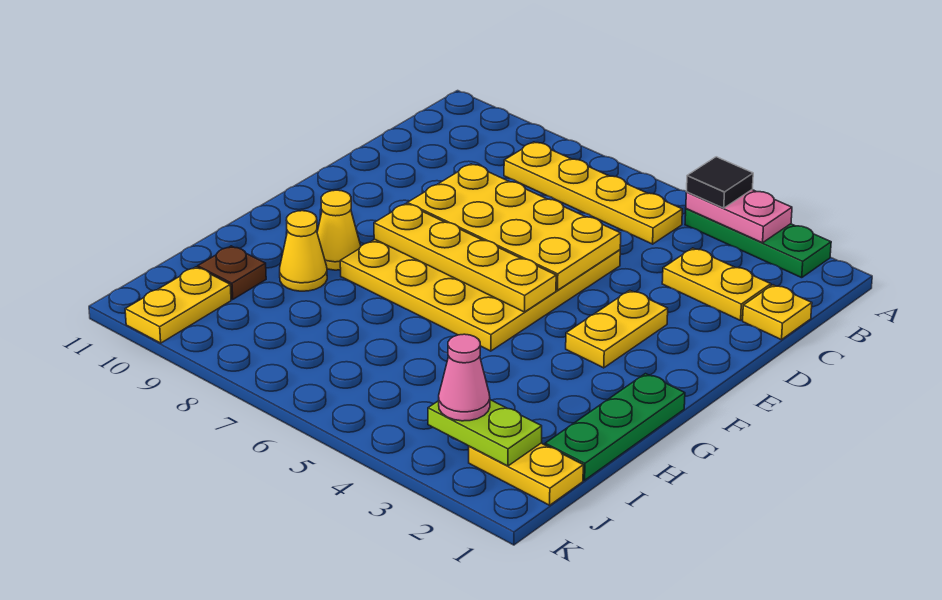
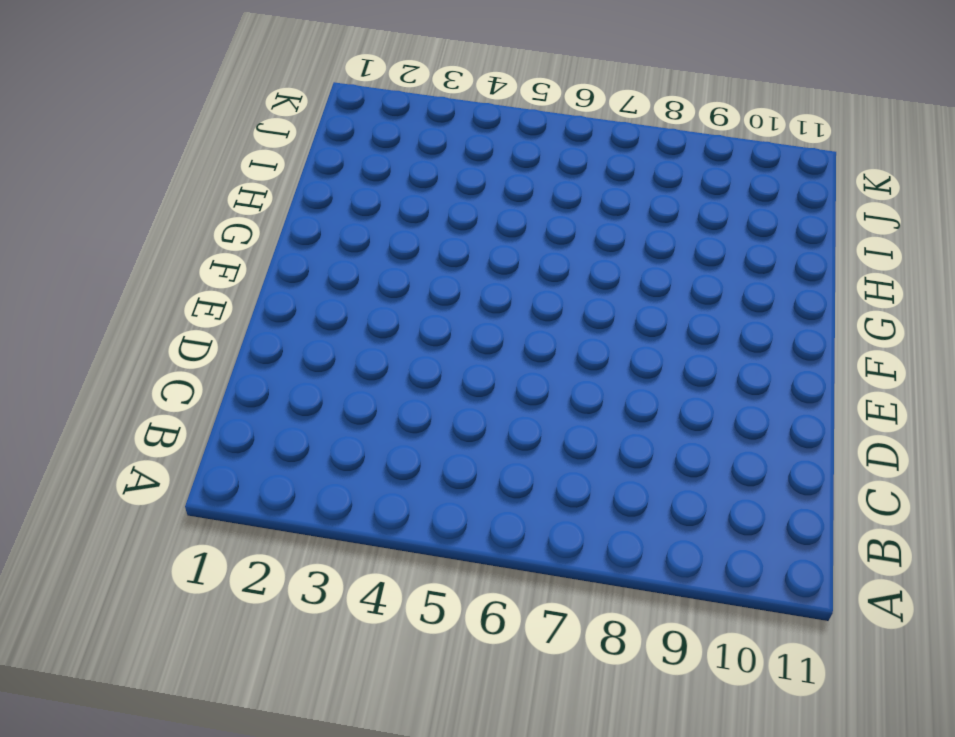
none -> green 1x3 plate [685,209,831,278]
none -> yellow 1x4 plate [504,142,682,244]
none -> yellow 1x1 plate [743,285,812,340]

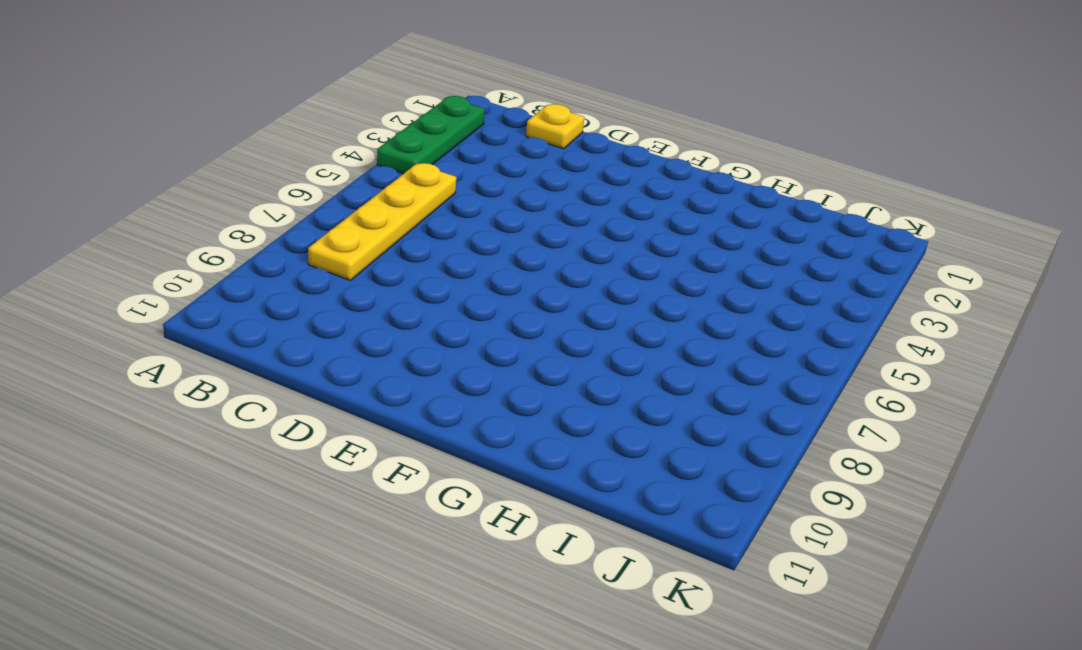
none -> yellow 1x2 plate [662,248,771,320]
none -> yellow 4x4 plate [340,239,620,351]
none -> yellow 1x2 plate [566,290,668,368]

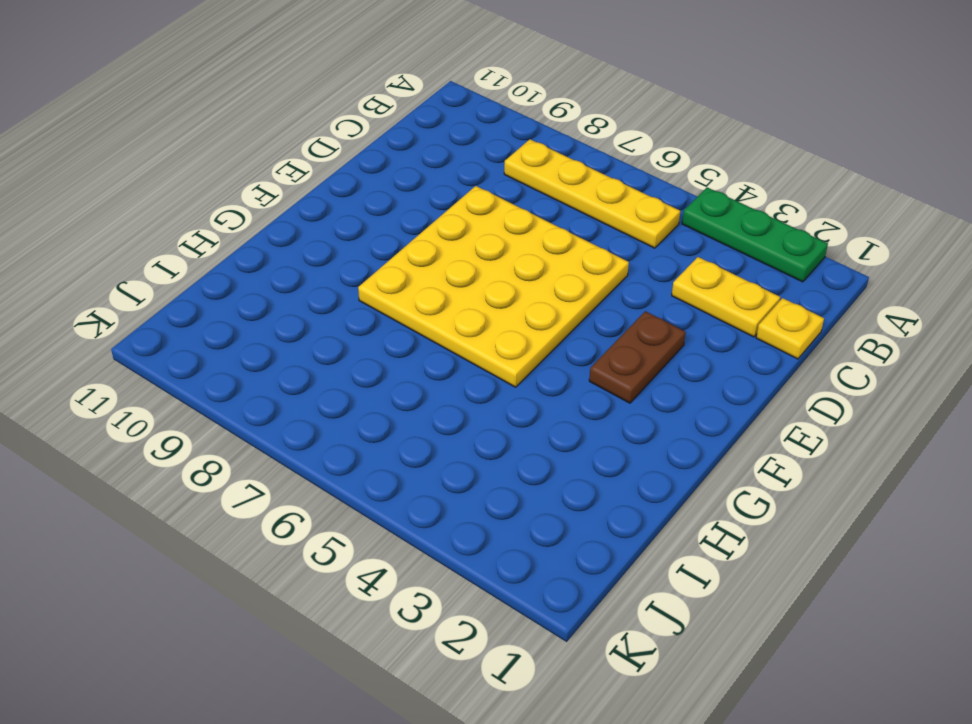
brown 1x2 plate [589,311,686,403] -> yellow 1x2 plate [566,290,668,368]
none -> green 1x3 plate [545,374,685,480]
none -> yellow 1x1 cone [317,190,361,270]
none -> yellow 1x1 cone [280,211,327,291]

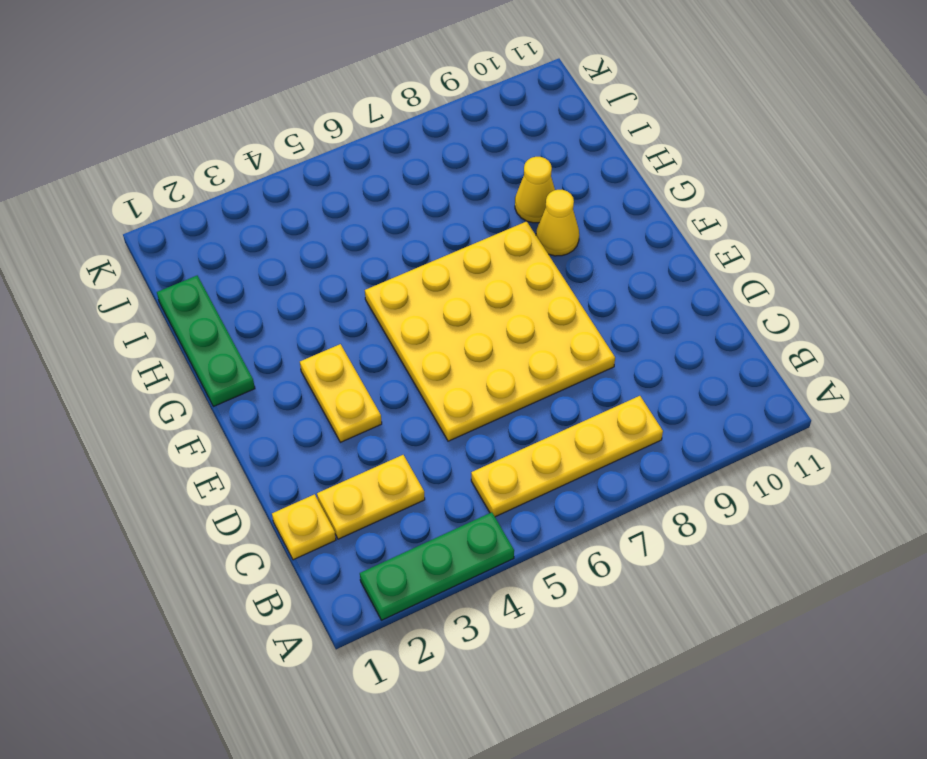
none -> brown 1x1 plate [198,246,266,299]
none -> yellow 1x2 plate [469,443,583,505]
none -> yellow 1x2 plate [125,267,231,343]

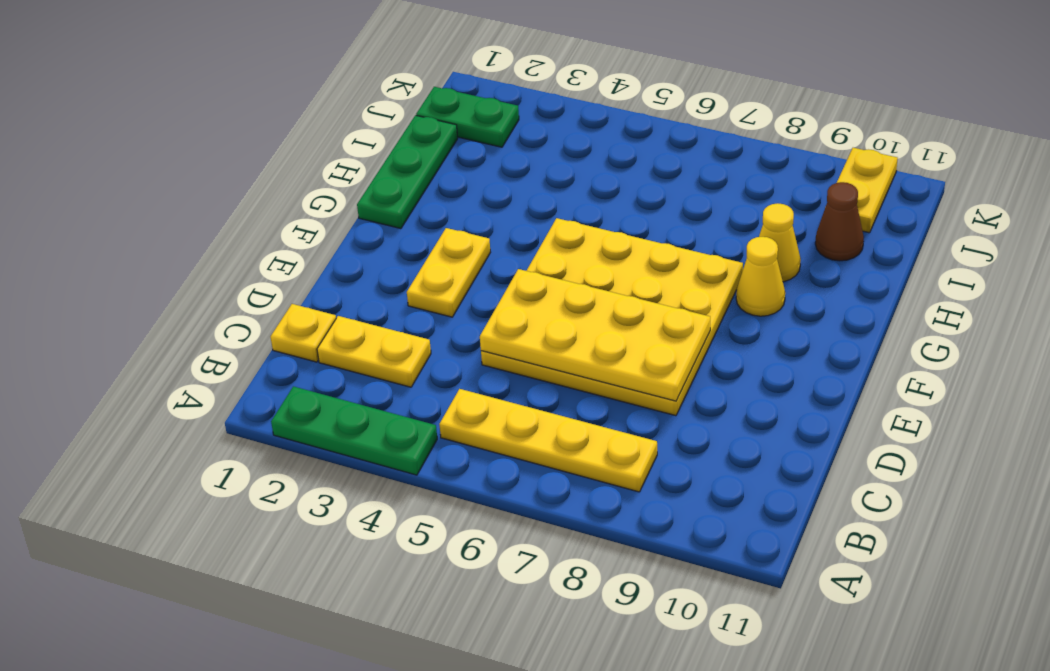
brown 1x1 cone [815,182,864,261] -> brown 1x1 plate [198,246,266,299]
green 1x2 plate [416,87,519,147] -> yellow 1x2 plate [469,443,583,505]
none -> pink 1x2 plate [686,190,792,243]
none -> yellow 1x4 plate [374,204,556,312]
none -> lime 1x2 plate [428,400,542,466]

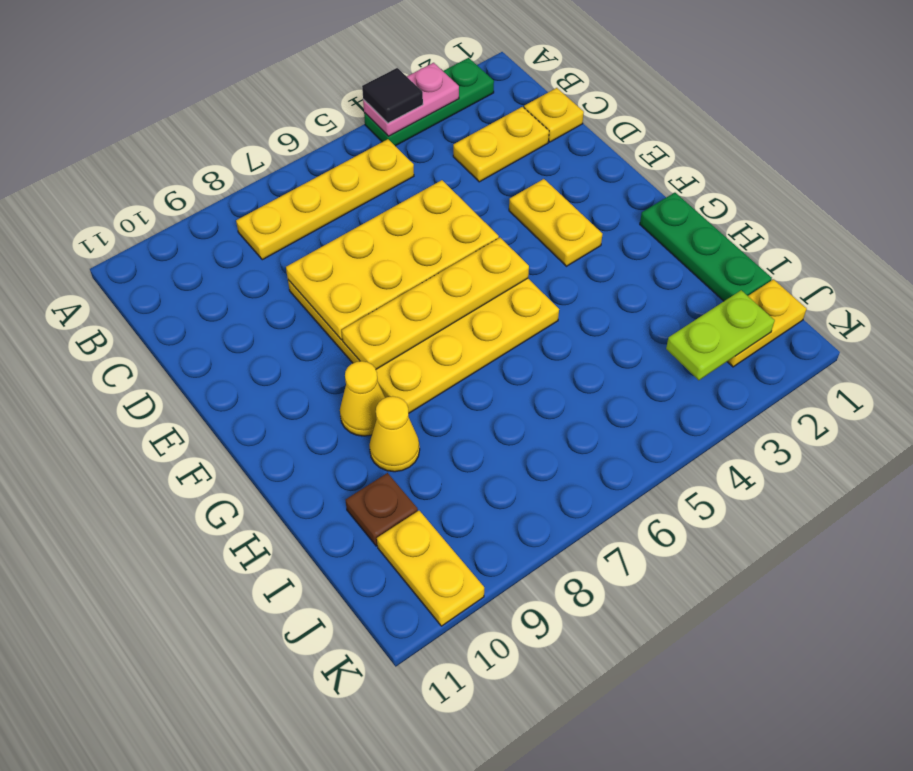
none -> pink 1x1 cone [439,334,490,421]

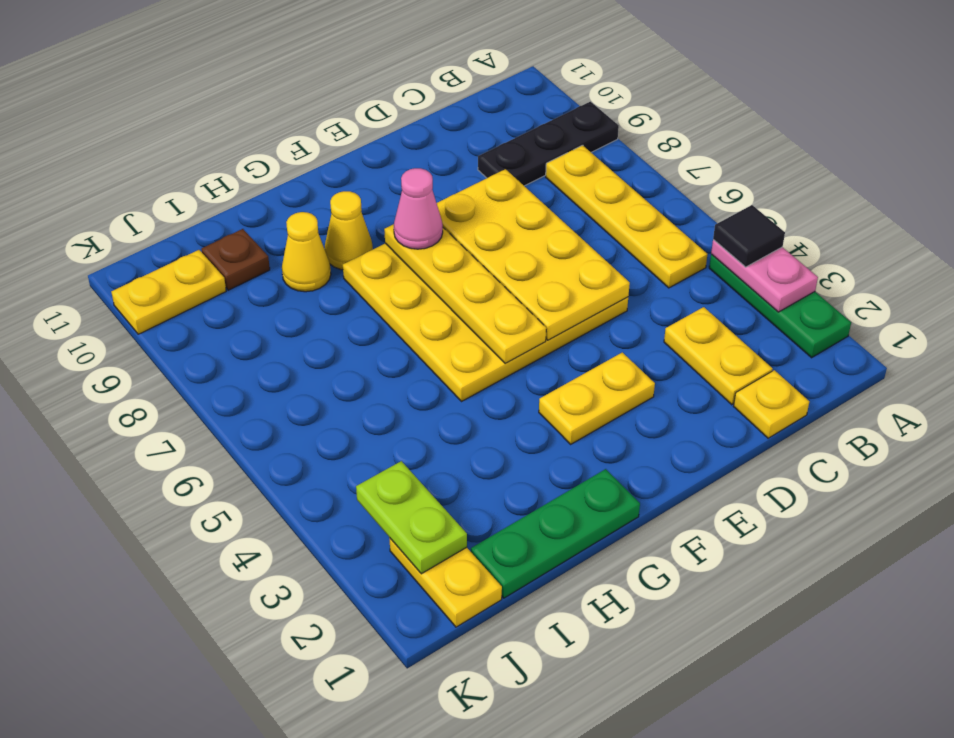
black 1x3 plate [478,102,619,186] -> none
pink 1x1 cone [394,168,443,249] -> pink 1x1 cone moved to [439,334,490,421]

